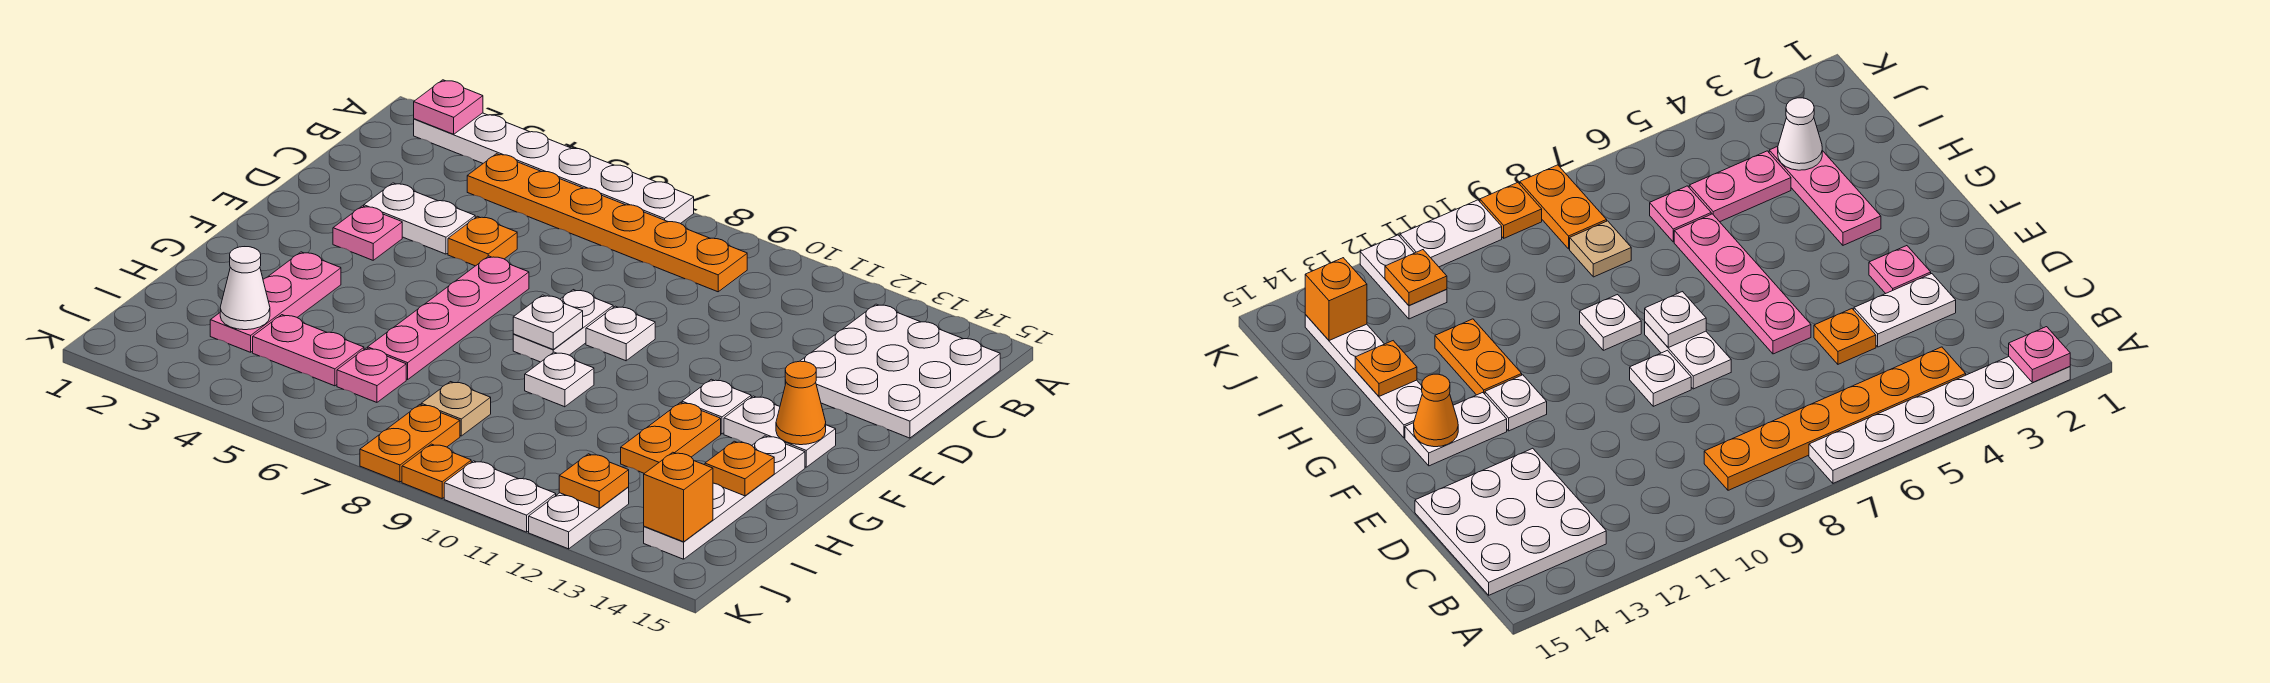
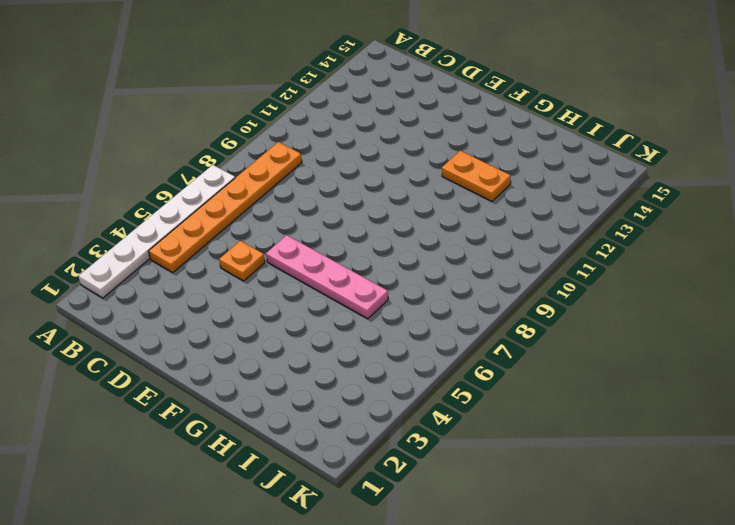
none -> white 3x3 plate [785,304,1000,438]
none -> white 1x2 plate [364,183,475,254]
none -> pink 1x1 plate [333,206,402,260]

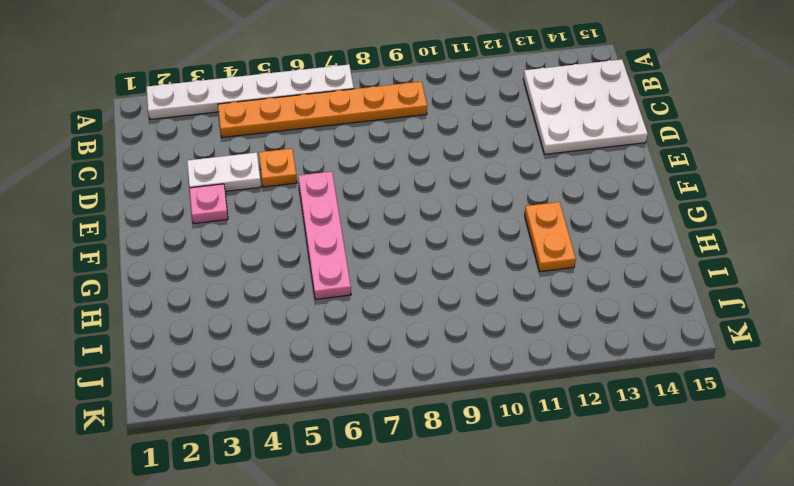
none -> white 1x2 plate [513,290,613,362]
none -> white 1x1 plate [586,306,655,361]
none -> white 1x1 plate [682,379,751,434]

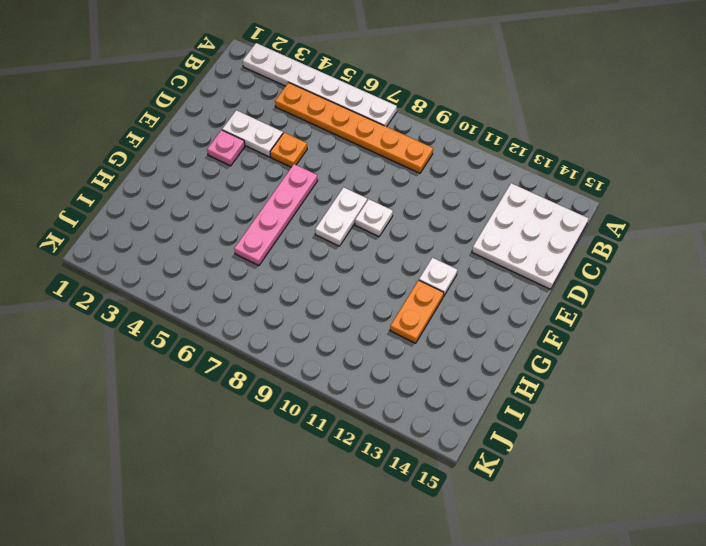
none -> white 1x2 plate [724,396,836,467]
none -> pink 1x3 plate [210,252,341,352]
none -> white 1x1 plate [525,352,594,407]

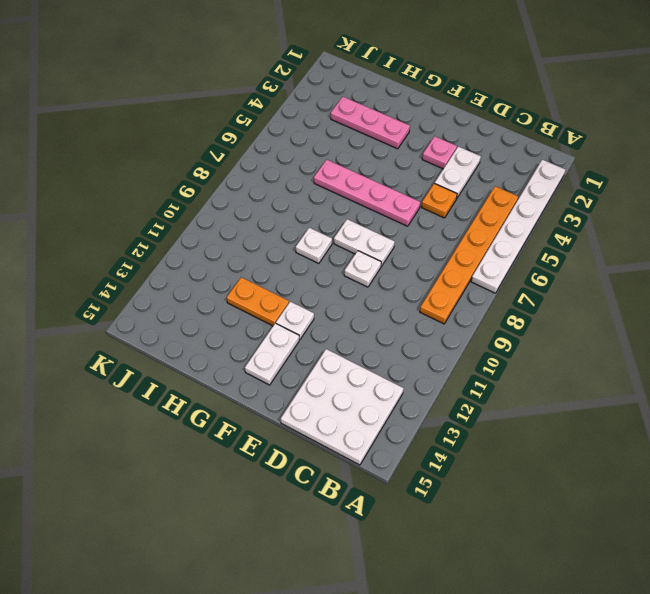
none -> white 1x4 plate [644,436,805,559]
none -> pink 1x2 plate [253,315,364,386]
none -> pink 1x1 plate [337,348,406,402]

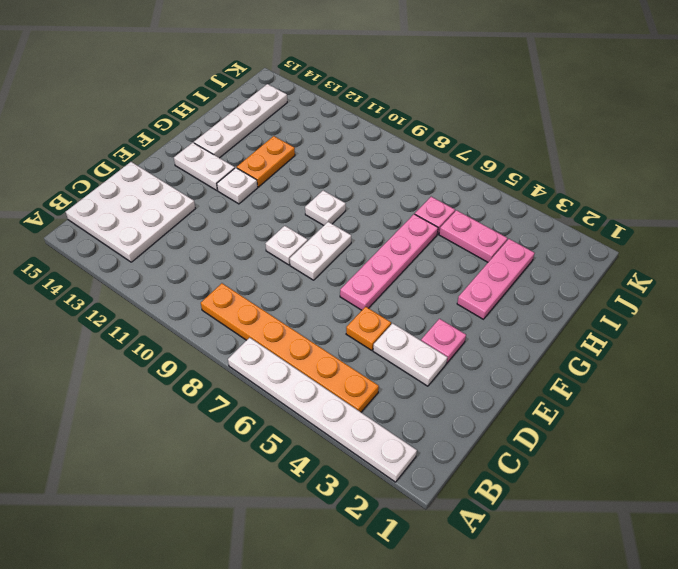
none -> tan 1x1 plate [421,382,491,436]
none -> orange 1x2 plate [360,405,460,482]
none -> white 1x2 plate [529,487,629,549]

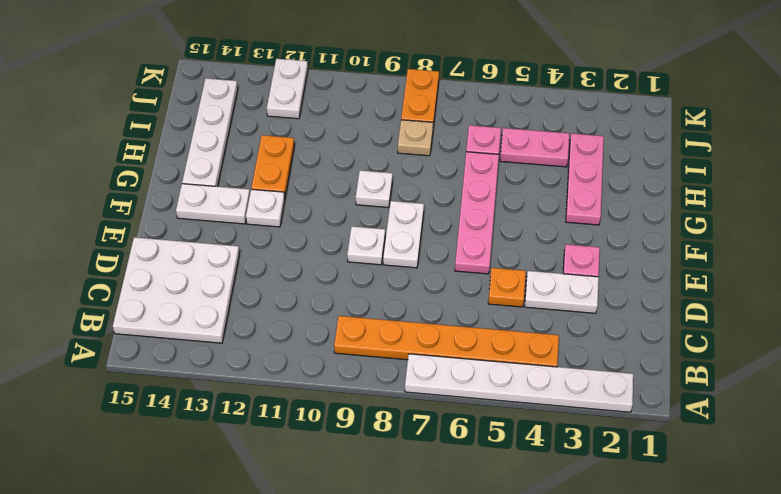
none -> orange 1x1 plate [402,444,471,499]
none -> white 1x2 plate [444,461,556,532]
none -> pink 1x1 plate [414,80,483,134]

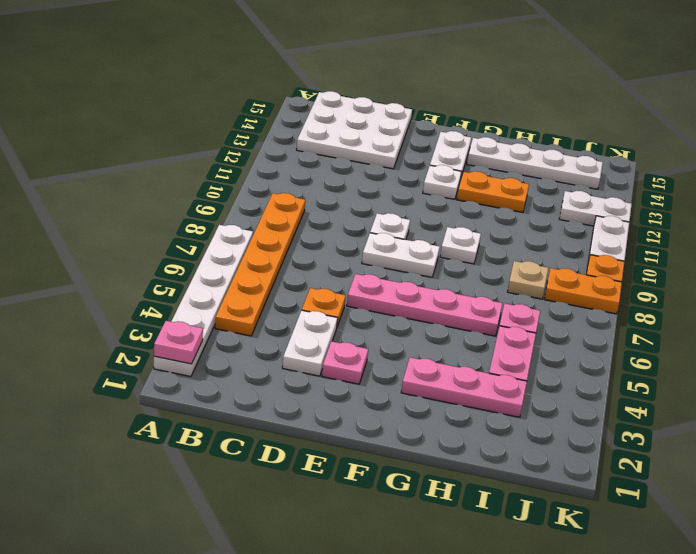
none -> white 1x1 plate [513,295,583,349]
none -> orange 1x1 cone [776,361,826,445]
none -> orange 1x1 plate [705,441,774,496]

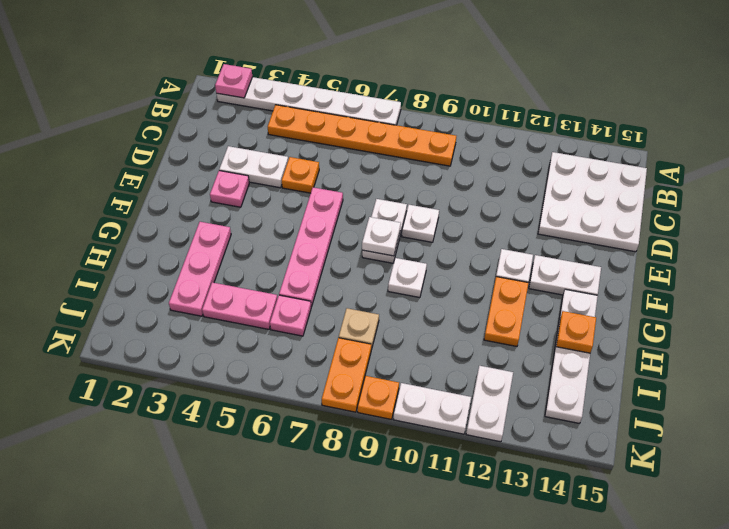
none -> orange 1x1 cone [776,361,826,445]
none -> white 1x1 cone [220,247,270,330]
none -> orange 1x1 plate [559,454,629,508]

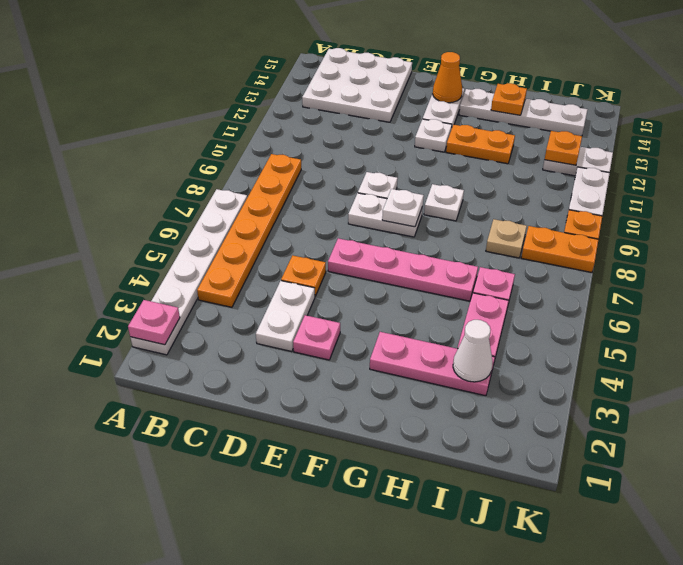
none -> orange 1x1 brick [644,452,713,542]

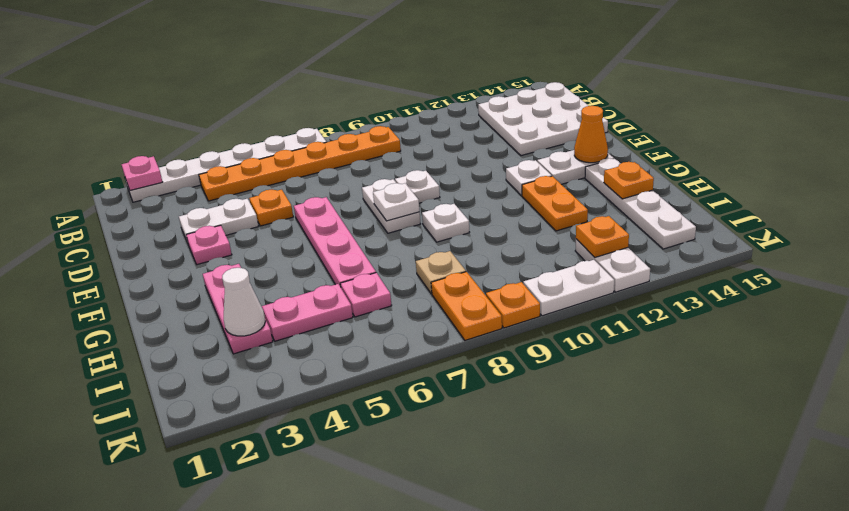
none -> orange 1x1 brick [644,452,713,542]

